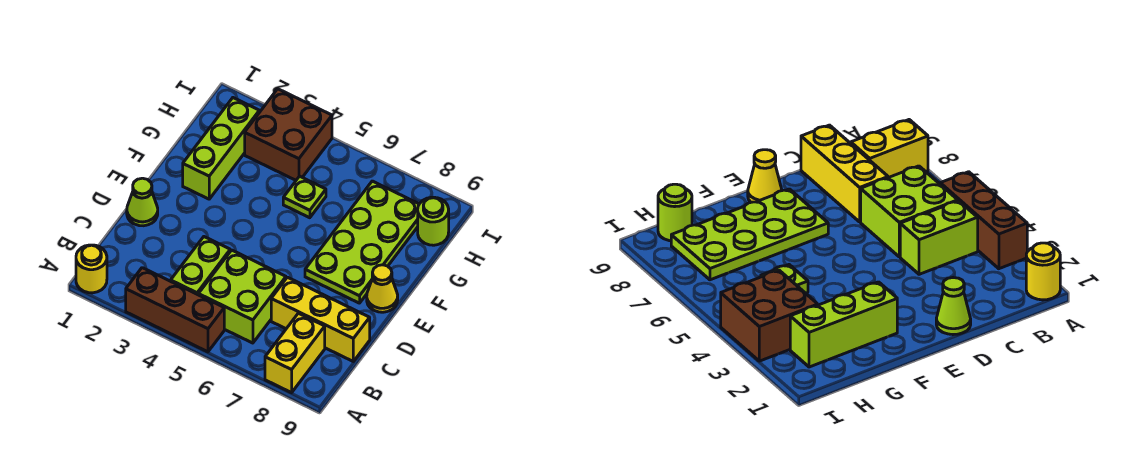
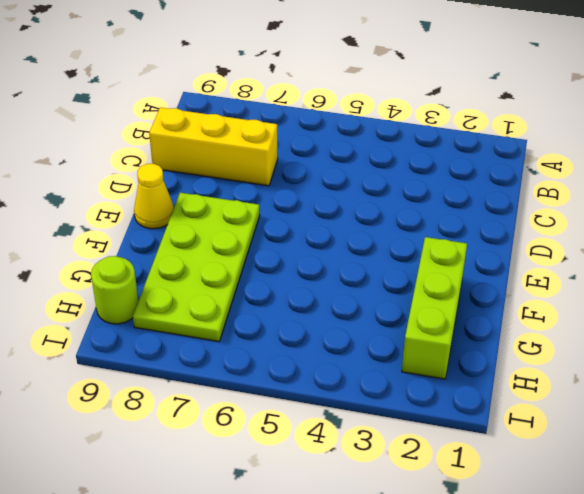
none -> yellow 1x1 round brick [76,245,107,293]
none -> brown 1x3 brick [126,268,224,352]
none -> yellow 1x2 brick [265,313,325,393]

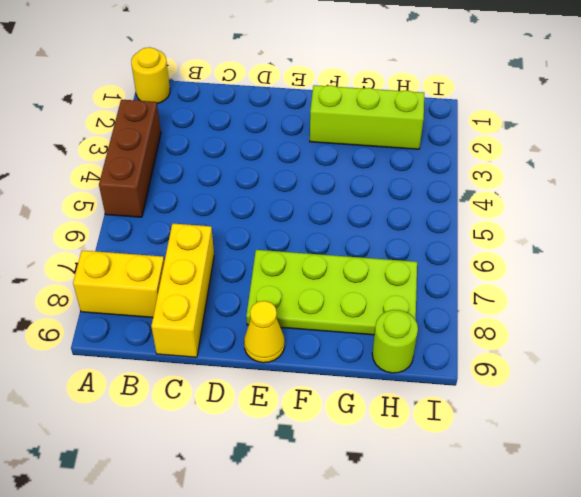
none -> lime 1x2 brick [171,237,230,295]
none -> lime 2x2 brick [199,250,286,343]
none -> lime 1x1 cone [127,178,158,226]

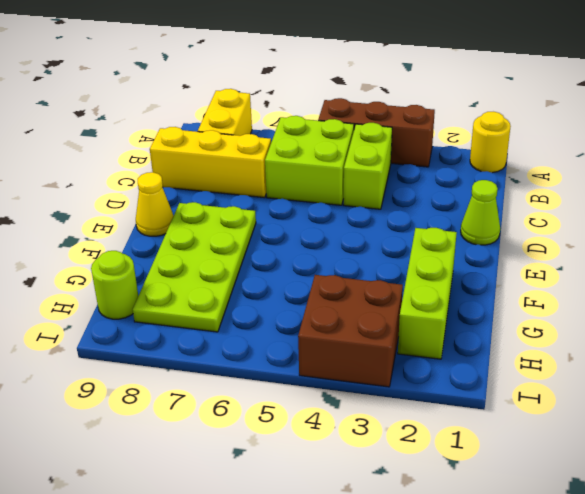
none -> lime 1x1 plate [283,176,326,218]

